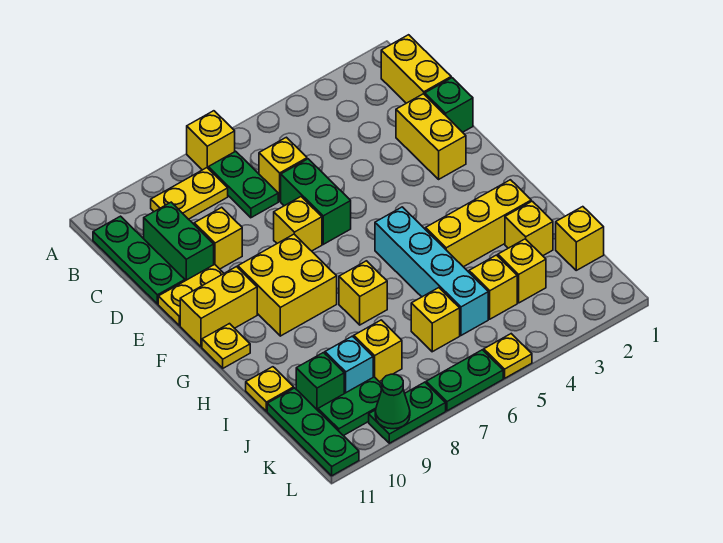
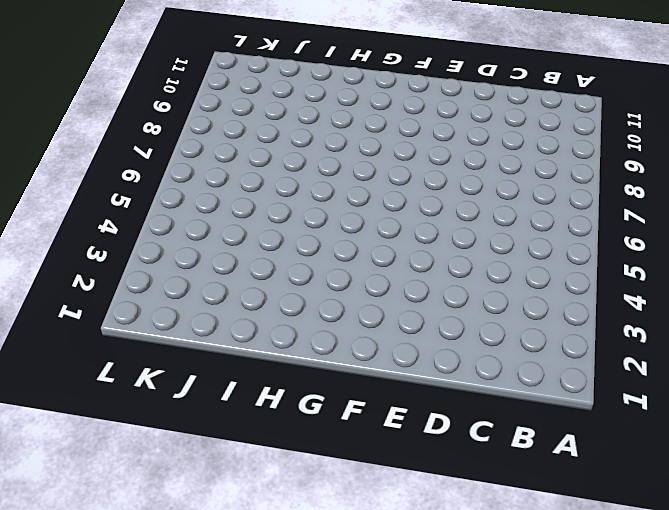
none -> yellow 1x1 brick [187,111,235,170]
none -> yellow 1x2 brick [381,35,451,103]
none -> green 1x2 plate [208,151,278,218]
none -> yellow 1x2 plate [151,168,228,219]

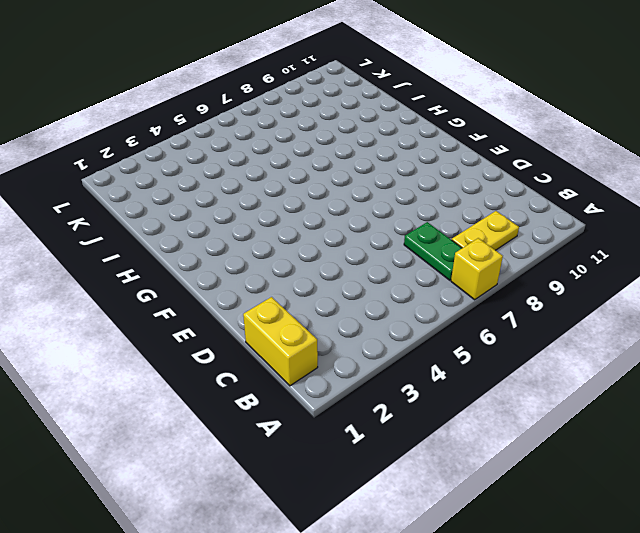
none -> green 1x3 plate [93,216,185,304]
none -> yellow 1x1 brick [259,137,307,201]
none -> green 1x2 brick [144,202,214,281]
none -> green 1x1 brick [425,78,473,132]

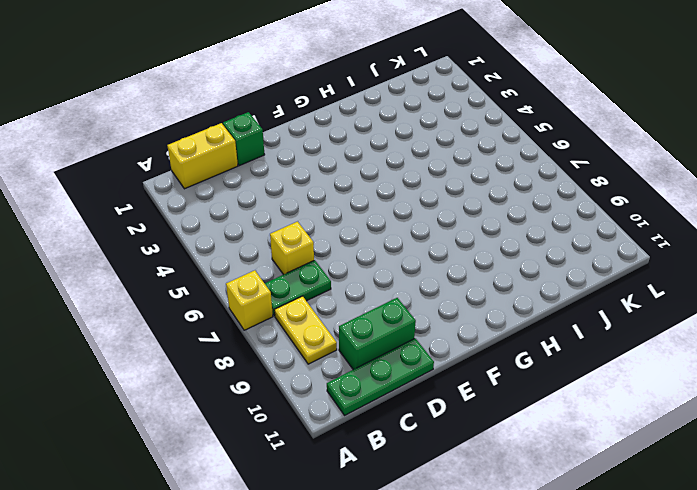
none -> yellow 1x2 brick [396,94,466,179]
none -> green 1x2 brick [281,159,351,244]
none -> yellow 1x1 brick [194,207,242,269]
none -> yellow 1x1 brick [274,197,322,251]

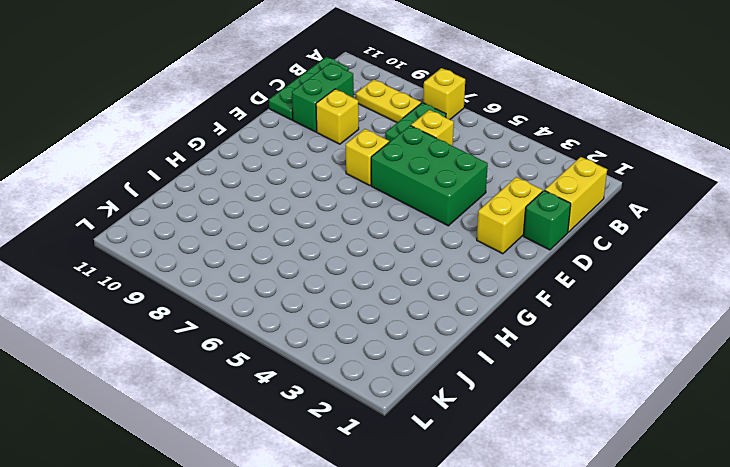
green 2x3 brick [371,126,488,226] -> green 1x2 brick [281,159,351,244]
none -> yellow 1x2 plate [158,264,224,325]
none -> yellow 2x2 brick [238,234,337,336]
none -> yellow 1x2 brick [180,267,257,347]
none -> cyan 1x4 brick [375,207,488,335]

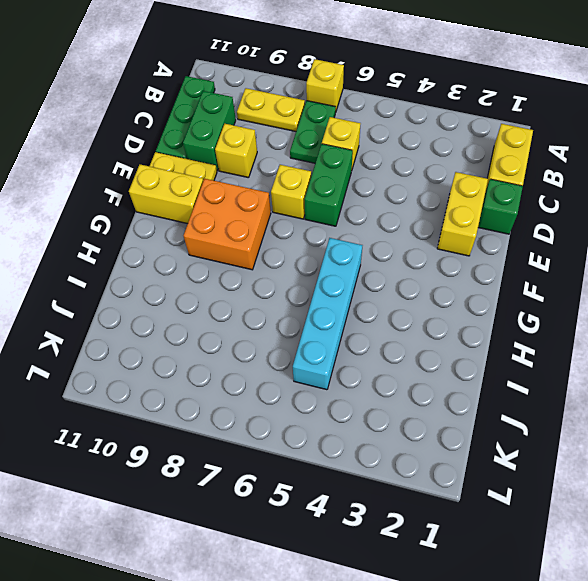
orange 2x2 brick [184,179,271,270] -> yellow 2x2 brick [238,234,337,336]
none -> yellow 1x1 plate [202,324,250,368]
none -> yellow 1x3 brick [426,180,531,267]
none -> yellow 1x1 brick [339,261,387,325]
none -> yellow 1x1 brick [505,201,553,256]

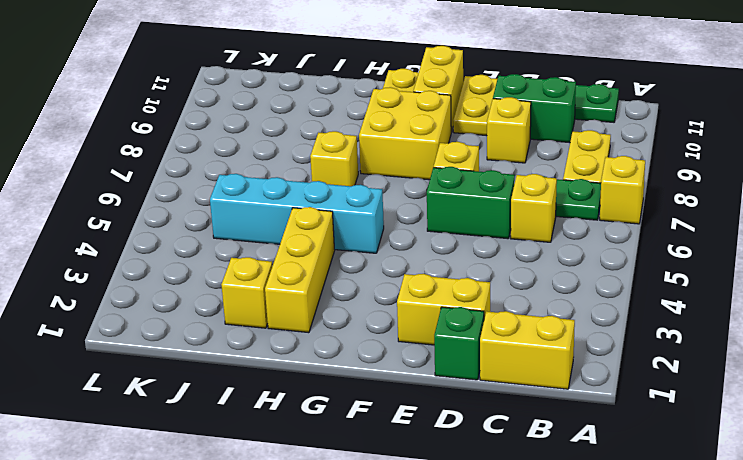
none -> yellow 1x1 plate [246,367,294,411]
none -> yellow 1x1 brick [556,207,604,270]
none -> yellow 1x1 brick [498,239,546,303]
none -> yellow 1x1 brick [469,255,517,319]

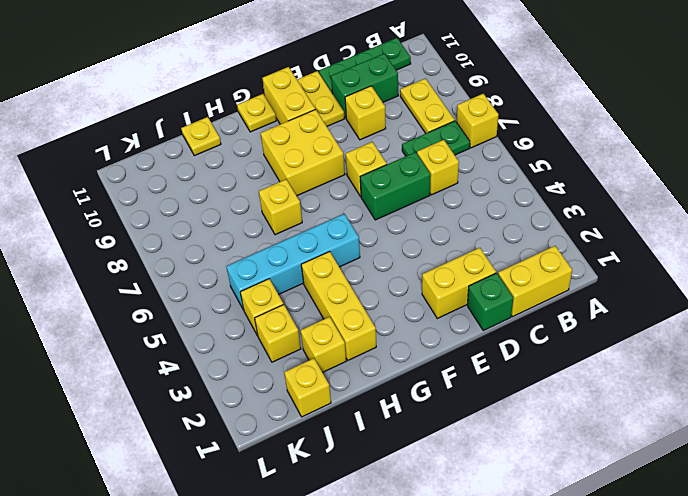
none -> yellow 1x1 brick [411,288,460,352]
none -> yellow 1x1 brick [354,320,402,382]
none -> cyan 1x1 brick [325,336,373,393]
none -> green 1x1 brick [296,353,344,410]

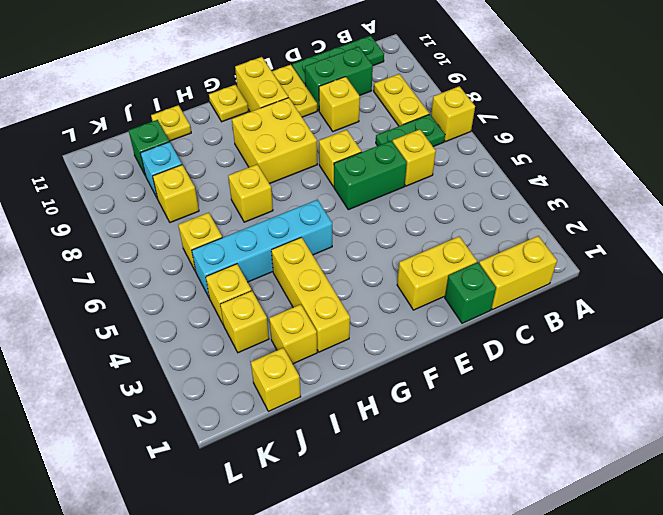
none -> green 1x3 plate [267,388,359,476]
none -> green 1x2 plate [318,377,382,436]
none -> yellow 1x1 plate [484,334,532,378]
none -> green 1x2 plate [426,350,503,411]

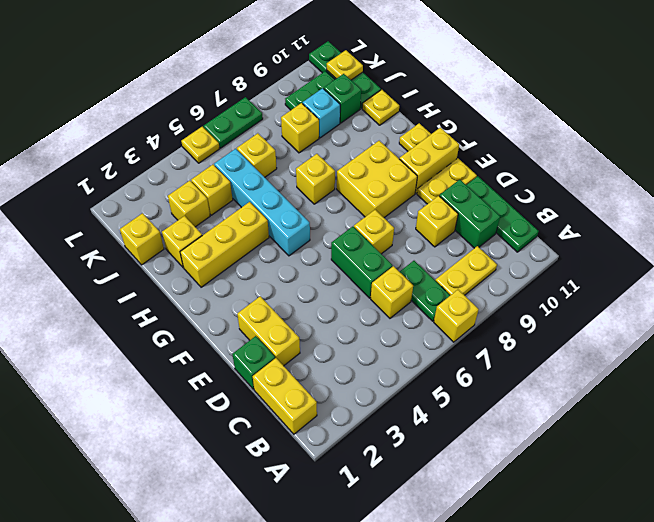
yellow 1x1 plate [327,50,363,80] -> none
none -> green 1x2 plate [369,382,446,443]
none -> green 1x1 cone [375,374,410,429]

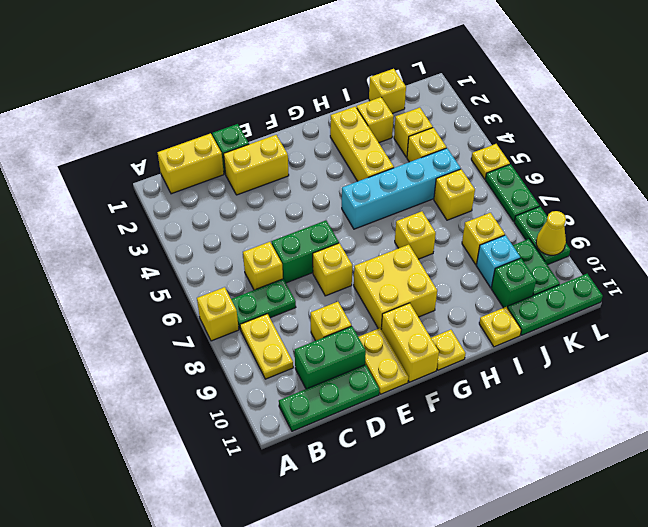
yellow 1x1 cone [536,211,566,255] -> green 1x1 cone [375,374,410,429]

